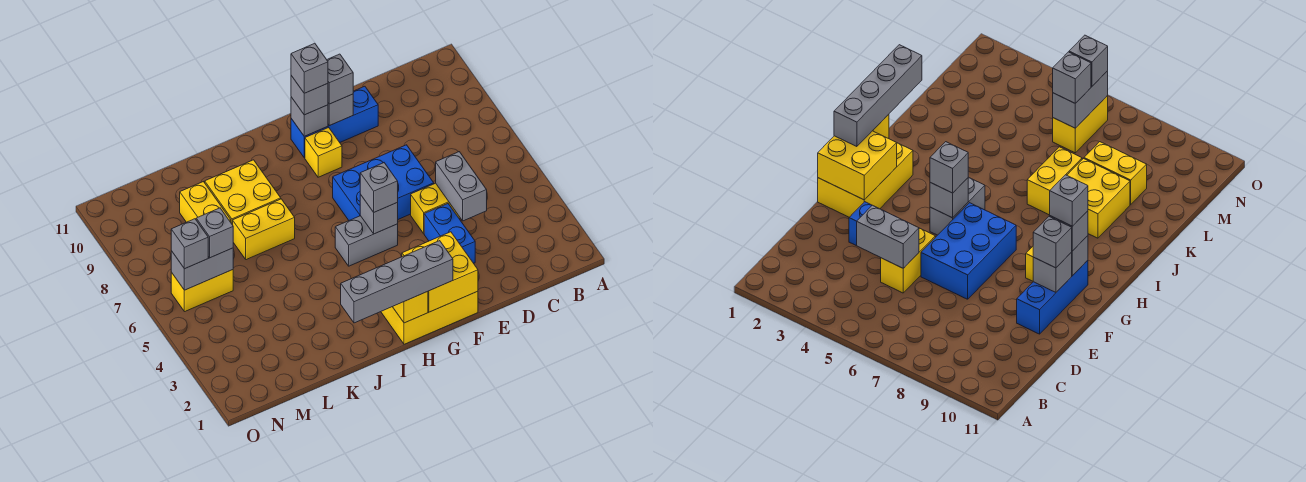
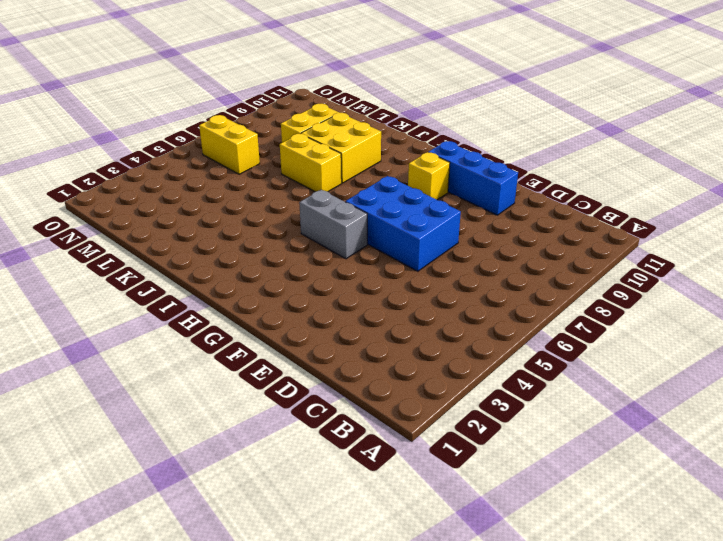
none -> yellow 1x2 brick [411,183,460,234]
none -> blue 1x2 brick [424,204,475,263]
none -> yellow 2x3 brick [381,291,478,344]

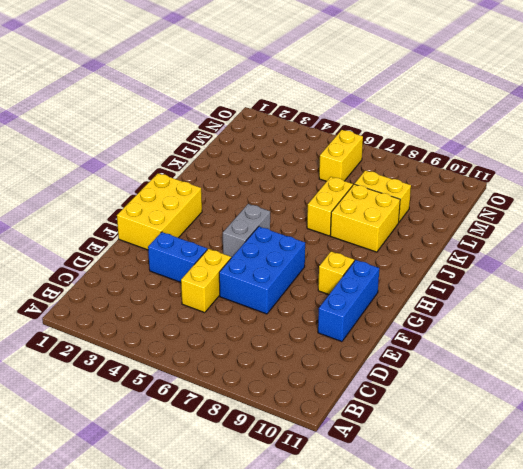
none -> grey 1x2 brick [436,152,487,221]
none -> yellow 2x2 brick [402,232,478,312]
none -> grey 1x1 brick [328,94,353,126]

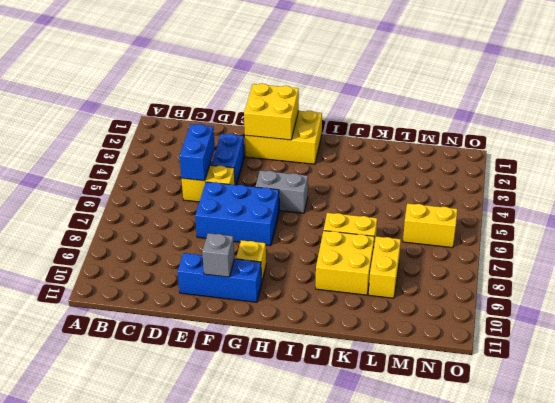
blue 1x2 brick [180,124,215,181] -> grey 1x2 brick [436,152,487,221]
none -> grey 1x1 brick [360,195,398,234]
none -> grey 1x1 brick [291,97,328,136]
none -> yellow 1x1 brick [393,291,428,323]

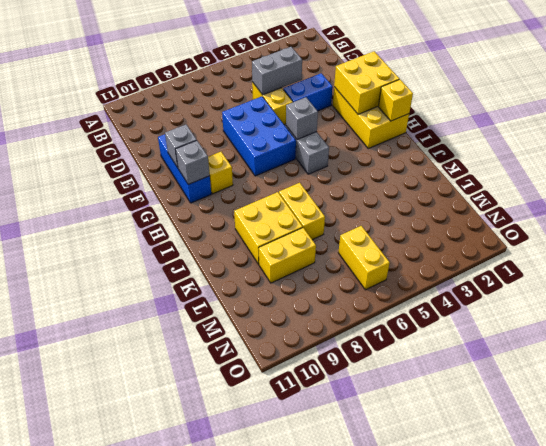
none -> grey 1x2 brick [171,248,233,290]
none -> grey 1x1 brick [327,54,353,104]
none -> grey 1x4 brick [341,241,453,323]

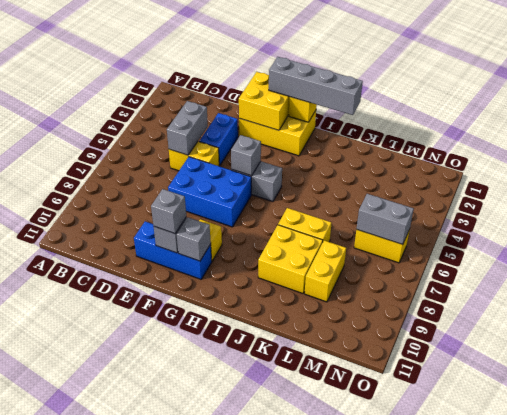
none -> grey 1x1 brick [360,163,398,212]
none -> grey 1x1 brick [291,76,328,115]
none -> grey 1x1 brick [196,208,233,258]

